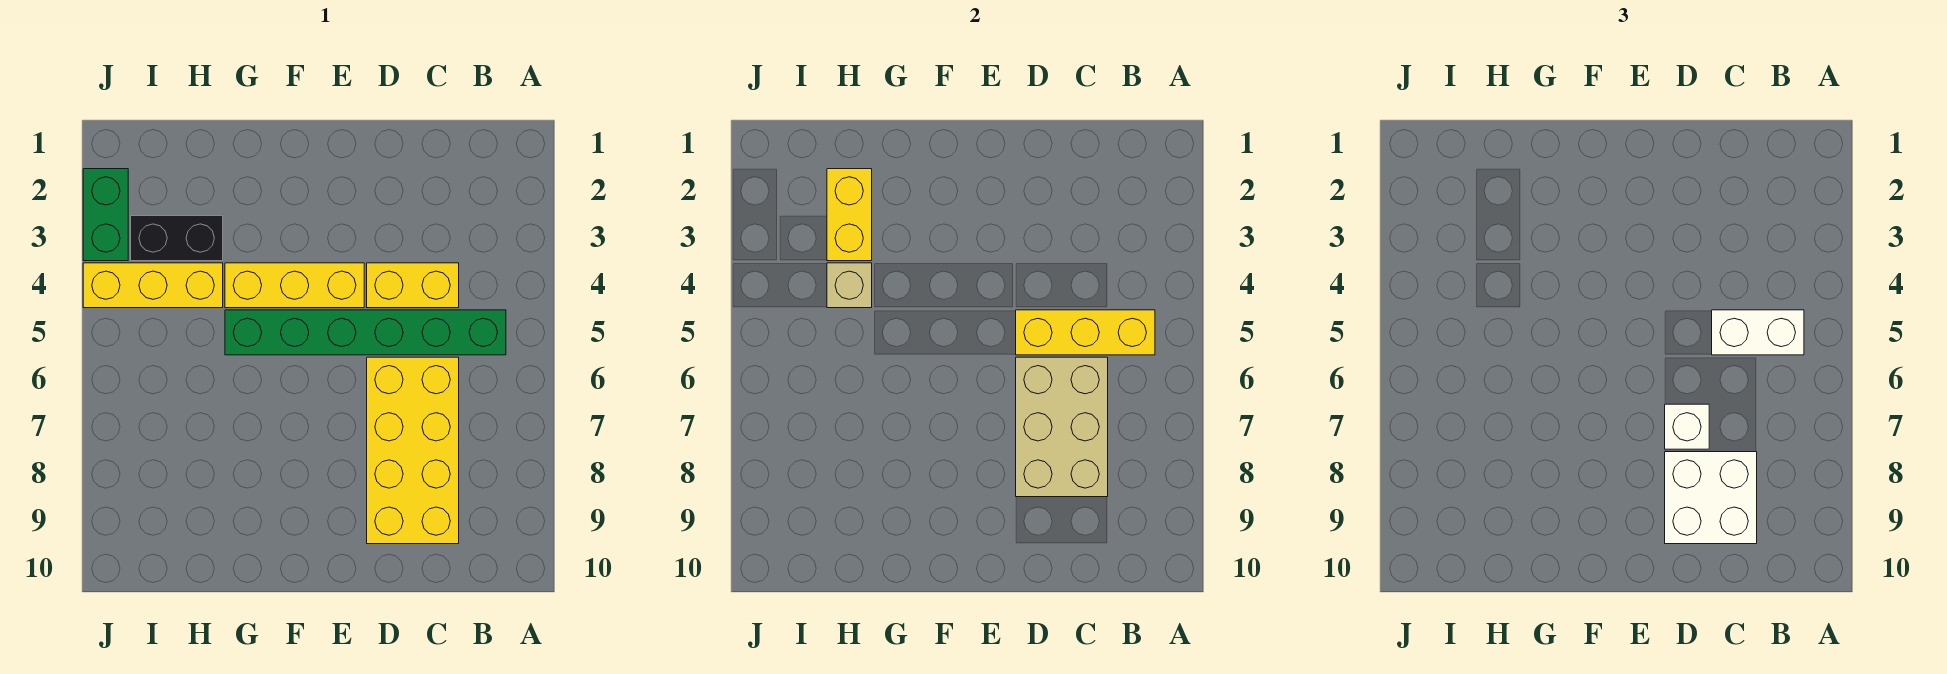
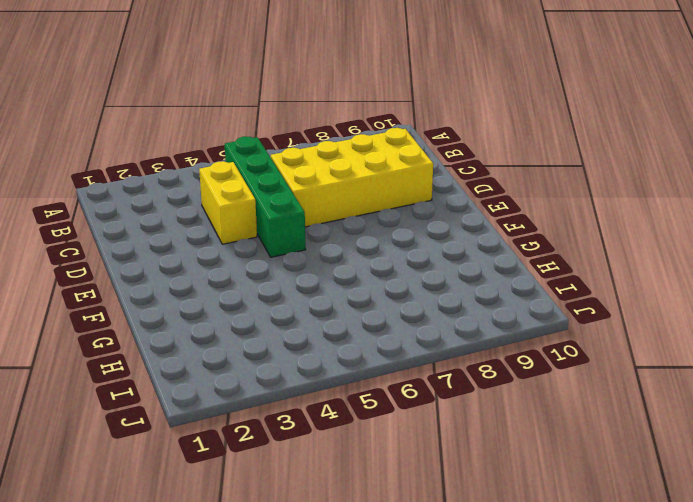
green 1x4 brick [225,137,306,257] -> green 1x6 brick [225,310,506,355]
none -> yellow 1x3 brick [225,263,364,308]
none -> black 1x2 brick [131,216,223,261]
none -> yellow 1x3 brick [83,263,223,308]

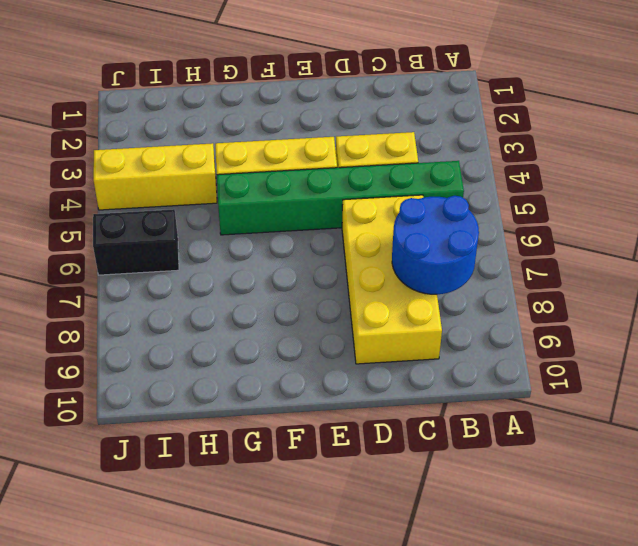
blue 2x2 round brick [392,196,479,294] -> tan 2x3 brick [1016,357,1108,497]
black 1x2 brick [93,209,179,275] -> black 1x2 brick moved to [131,216,223,261]
none -> green 1x2 brick [83,169,128,261]
none -> yellow 1x3 brick [1016,310,1155,355]
none -> yellow 1x2 brick [827,169,872,261]

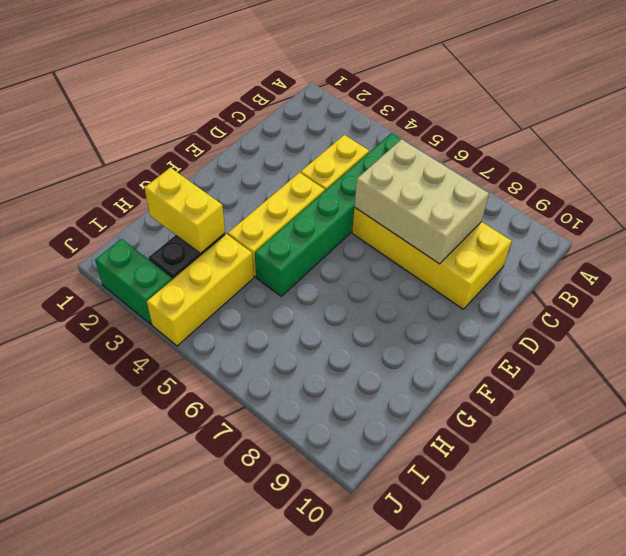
none -> yellow 1x3 brick [1016,310,1155,355]
none -> tan 1x1 brick [827,263,872,308]
none -> white 1x2 brick [1712,310,1804,355]

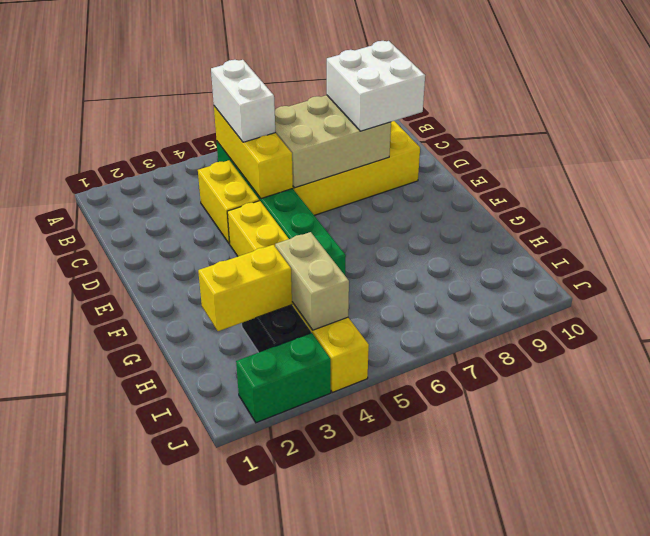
tan 1x2 brick [275,232,349,330] -> tan 1x1 brick [827,263,872,308]
none -> white 1x1 brick [1665,404,1709,449]

